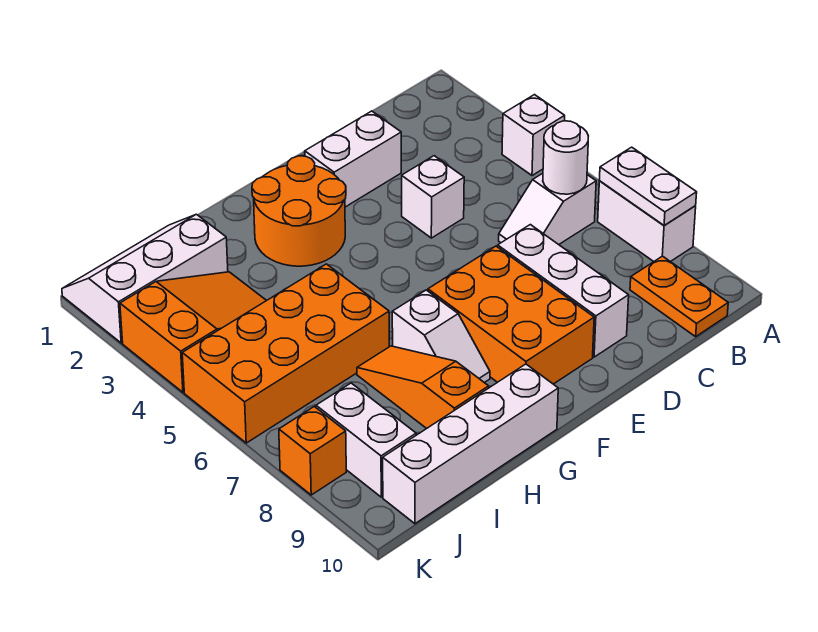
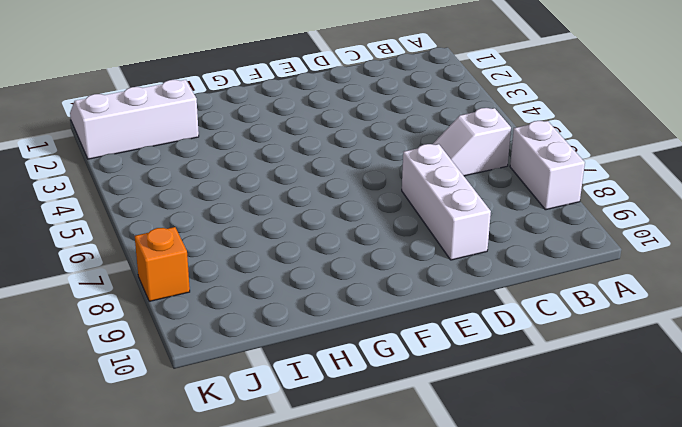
none -> white 1x1 brick [502,95,565,176]
none -> orange 1x2 plate [630,256,728,337]
none -> white 1x2 brick [305,111,401,207]

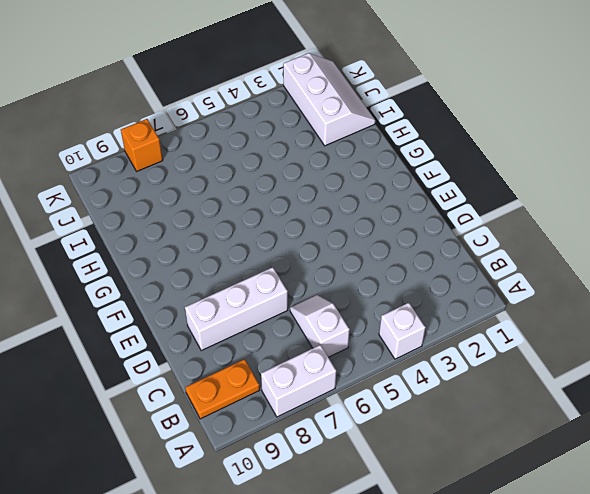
none -> white 1x2 brick [305,111,401,207]
none -> white 1x1 brick [402,156,464,238]
none -> orange 2x3 brick [428,246,594,384]

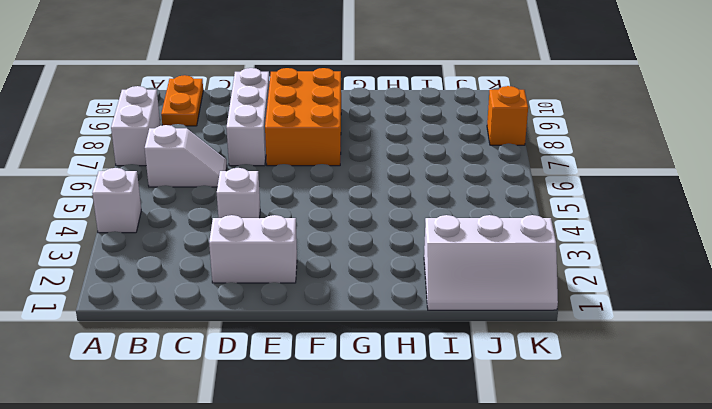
none -> orange 2x2 round brick [252,156,346,266]
none -> white 1x2 slope [392,290,490,383]
none -> white 1x4 brick [383,364,558,524]

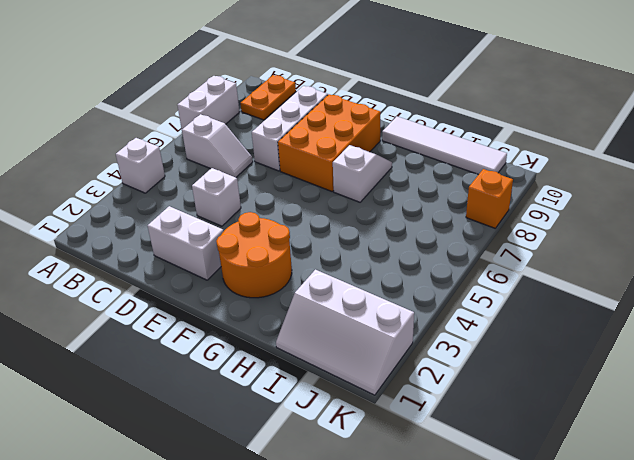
white 1x4 tile [382,116,507,175] -> white 1x4 brick [383,364,558,524]
none -> orange 2x4 brick [182,264,389,443]
none -> orange 1x3 slope [357,346,489,429]
none -> orange 2x3 slope [120,272,267,392]

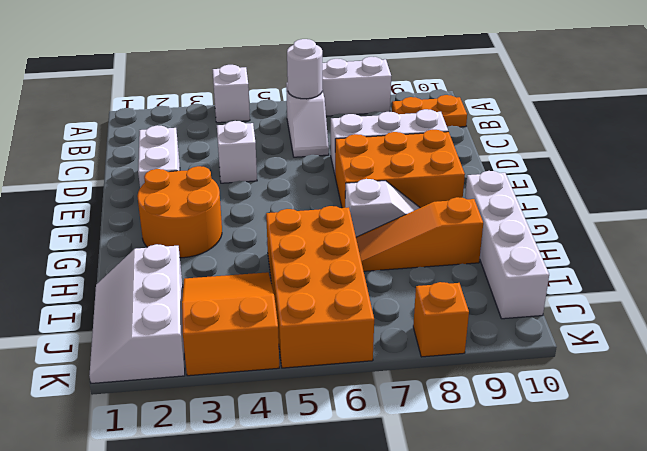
none -> white 1x2 brick [316,383,416,497]
none -> white 1x2 plate [599,147,697,225]

